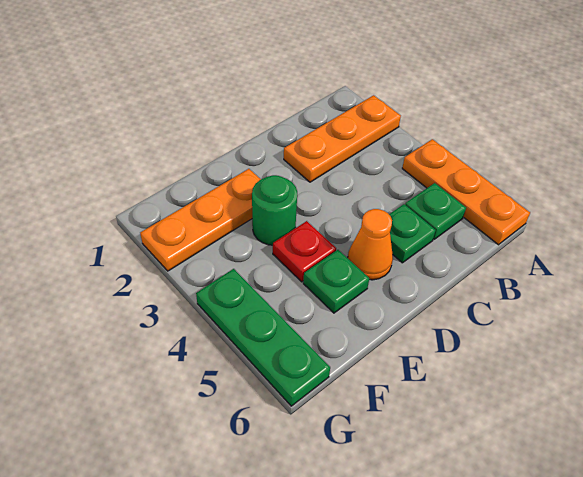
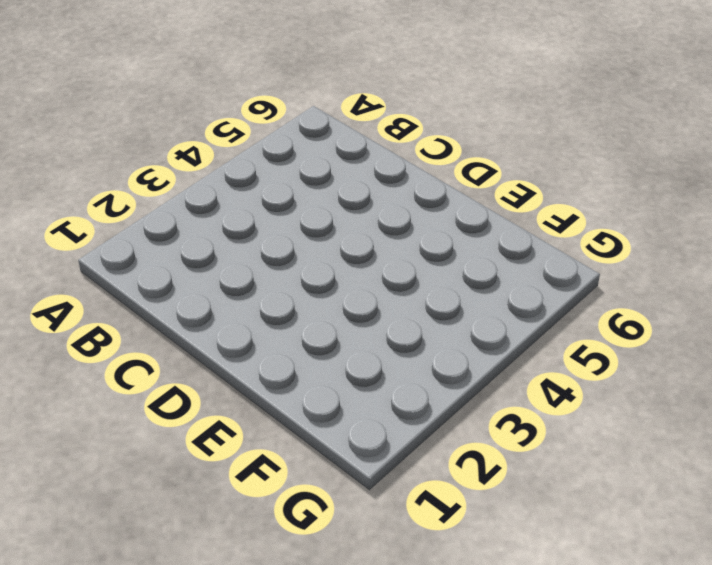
none -> orange 1x3 plate [284,95,401,182]
none -> orange 1x3 plate [402,139,530,245]

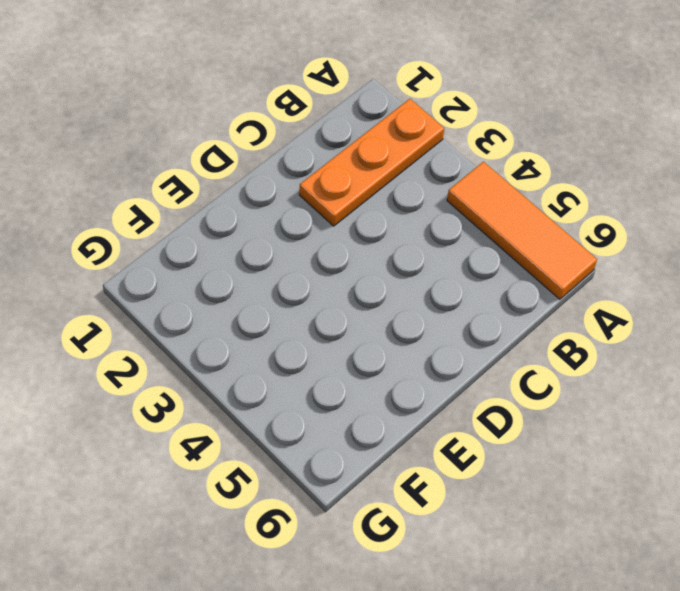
orange 1x3 tile [447,162,597,299] -> orange 1x3 plate [402,139,530,245]
none -> green 1x1 plate [405,183,466,239]
none -> green 1x1 plate [389,204,436,263]

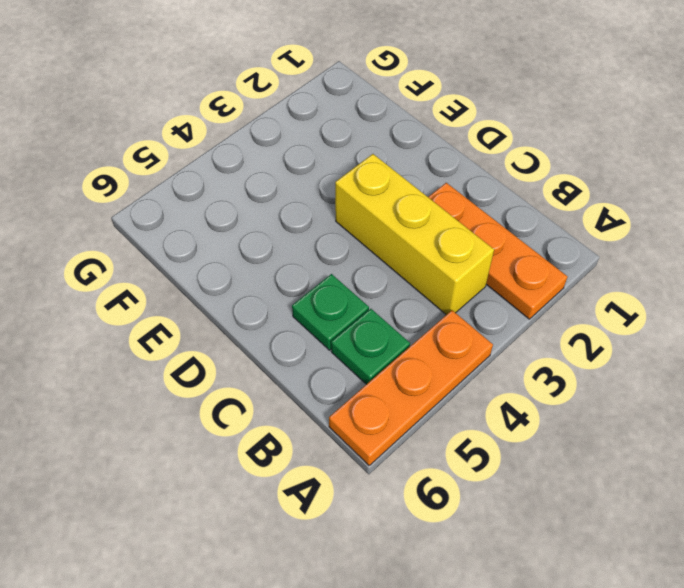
yellow 1x3 brick [335,154,494,315] -> none
none -> orange 1x1 cone [348,209,393,280]
none -> orange 1x3 plate [140,169,261,271]

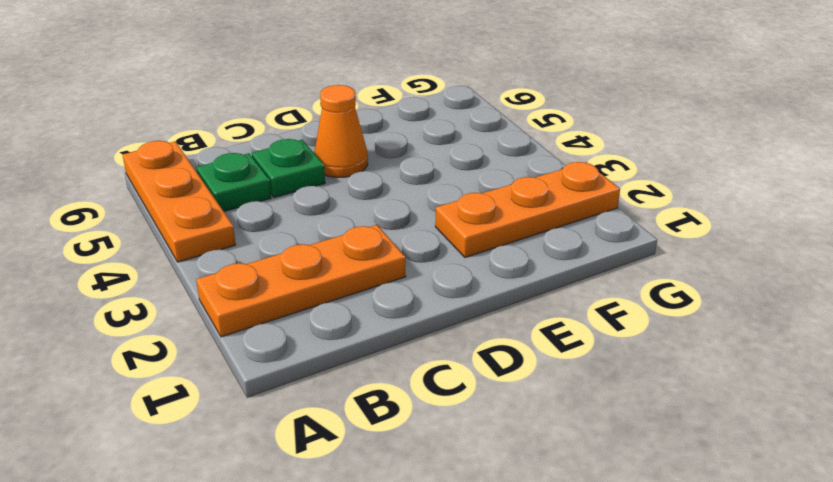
none -> green 1x1 round brick [252,175,297,245]
none -> red 1x1 plate [273,221,336,282]

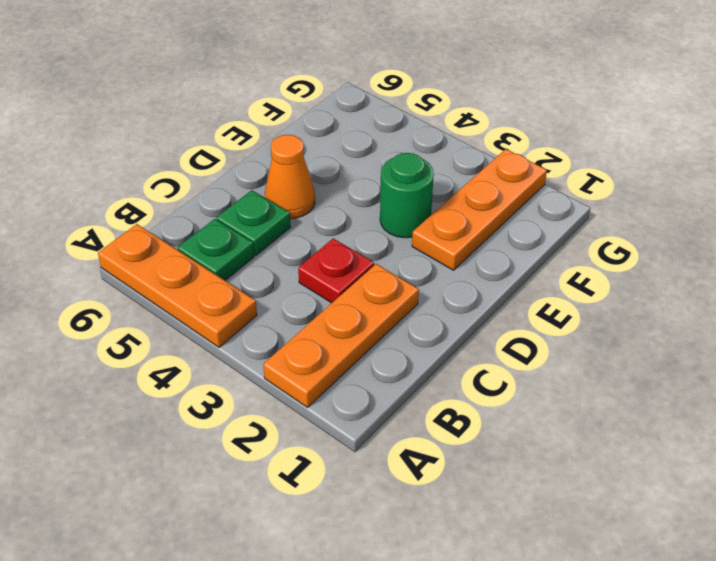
red 1x1 plate [298,238,374,303] -> red 1x1 plate moved to [273,221,336,282]
none -> green 1x1 plate [303,250,369,313]
none -> green 1x3 plate [196,269,330,406]

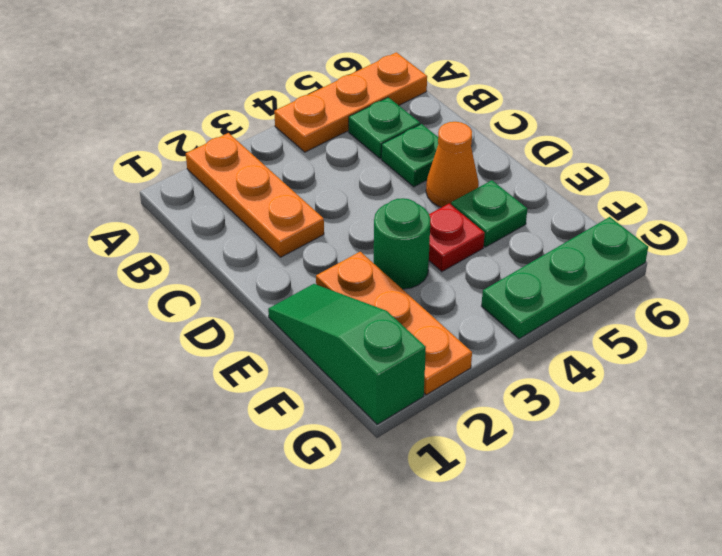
green 1x3 slope [268,284,426,424] -> none

